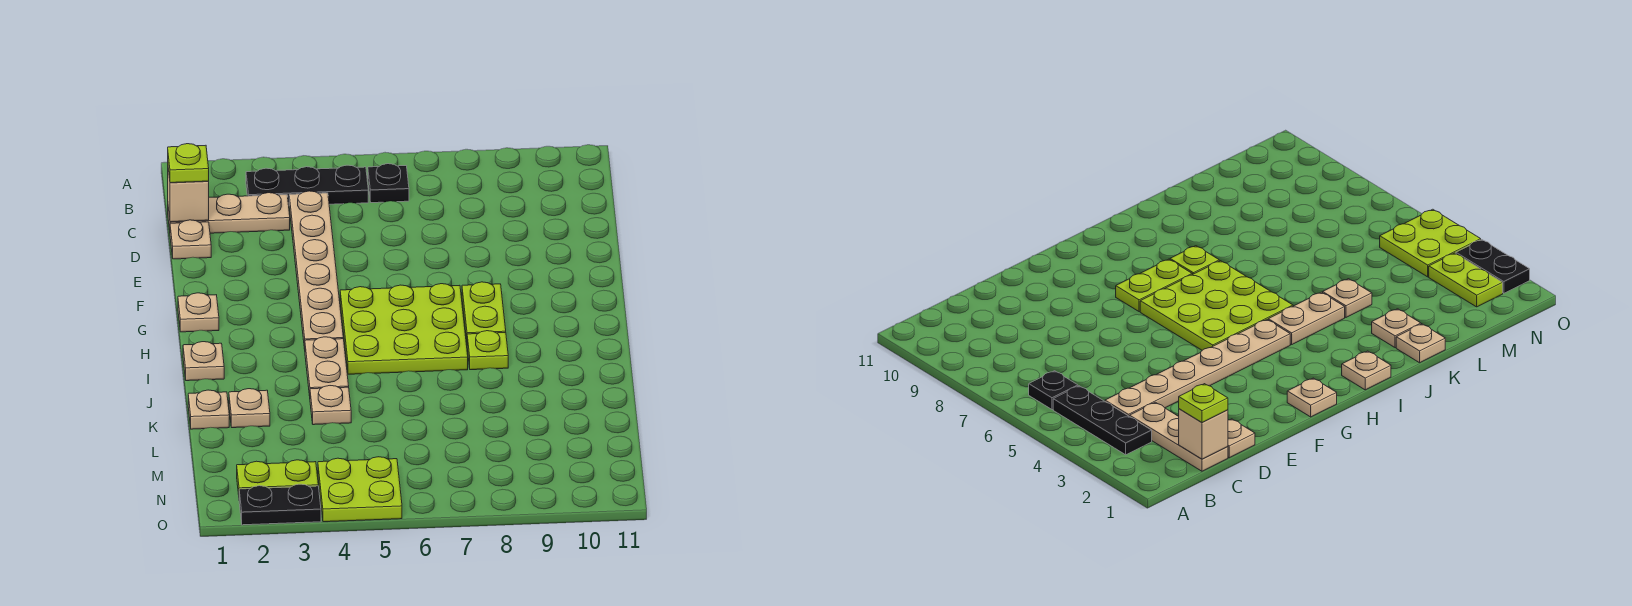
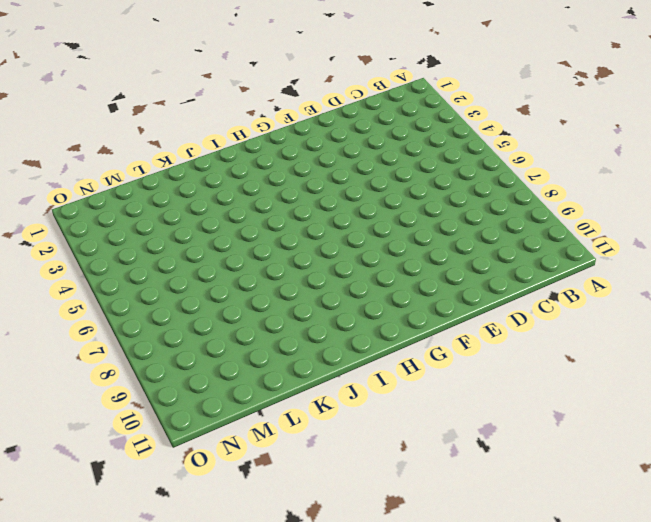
none -> black 1x3 plate [246,165,368,205]
none -> black 1x1 plate [368,164,409,203]
none -> tan 1x3 plate [168,193,290,233]

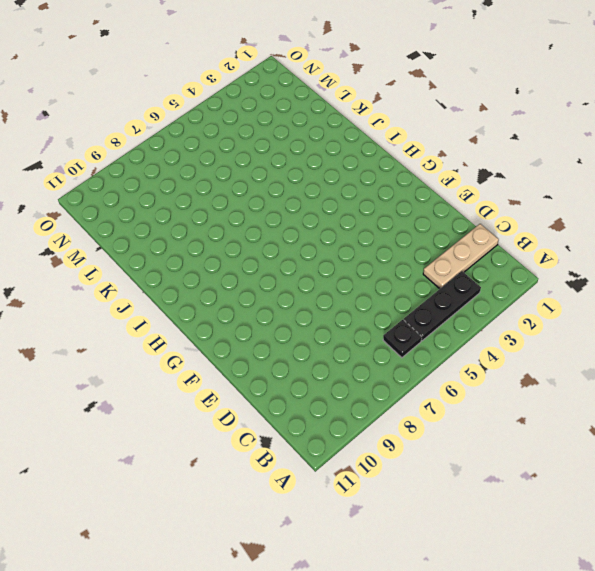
none -> tan 1x6 plate [289,191,343,349]
none -> tan 1x1 plate [170,220,211,259]
none -> tan 1x1 plate [178,293,219,332]

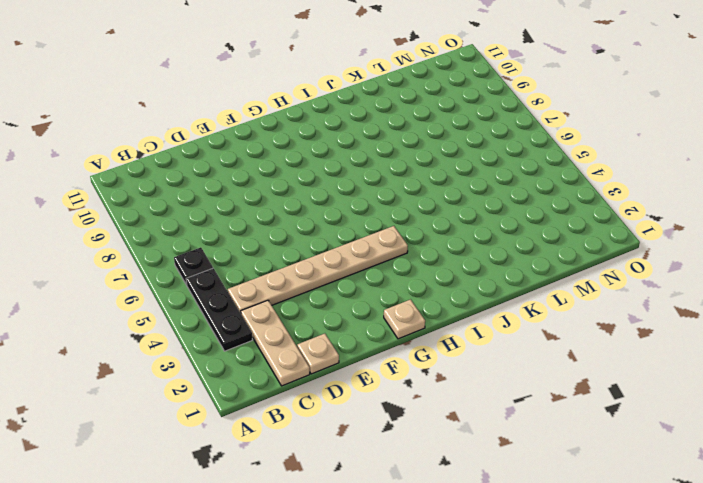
none -> lime 3x3 plate [340,284,468,374]
none -> lime 1x2 plate [462,282,506,340]
none -> tan 1x1 plate [183,342,224,381]

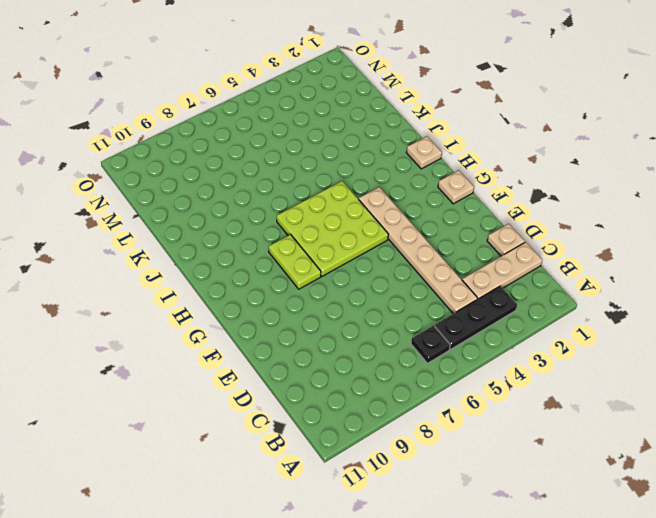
none -> tan 1x2 plate [305,337,349,396]
none -> lime 1x1 plate [467,331,508,370]
none -> tan 1x1 plate [188,390,229,429]

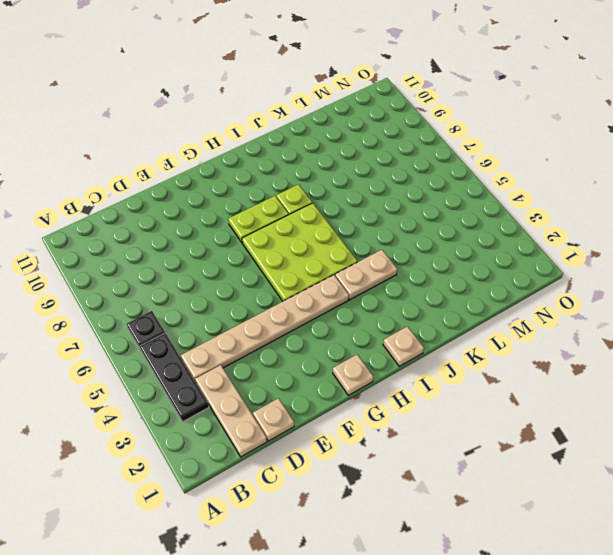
none -> tan 1x1 plate [188,390,229,429]
none -> tan 1x1 plate [229,389,270,428]
none -> tan 1x1 plate [310,386,351,425]

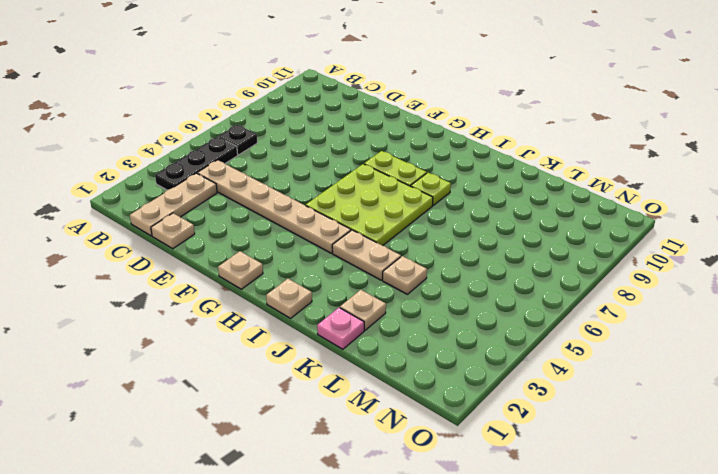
pink 1x1 plate [317,308,364,349] -> tan 1x1 plate [188,390,229,429]
none -> lime 1x2 plate [237,460,318,495]
none -> lime 2x2 plate [318,457,402,522]
none -> black 1x2 plate [239,484,321,525]

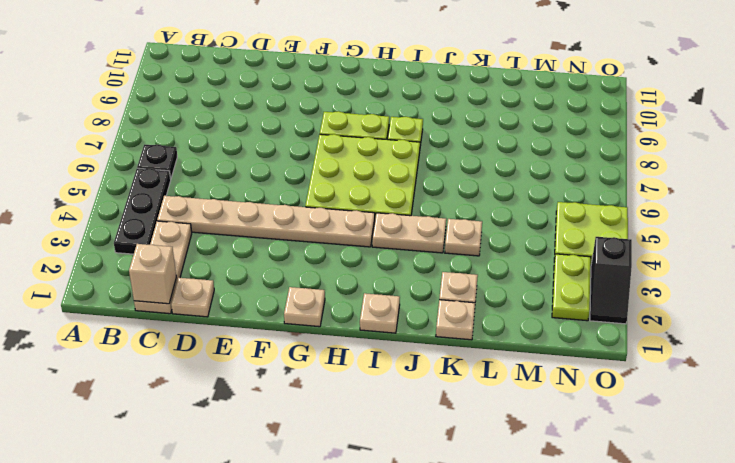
black 1x2 slope [590,237,632,324] -> black 1x2 plate [239,484,321,525]
none -> lime 1x1 plate [168,144,209,183]

